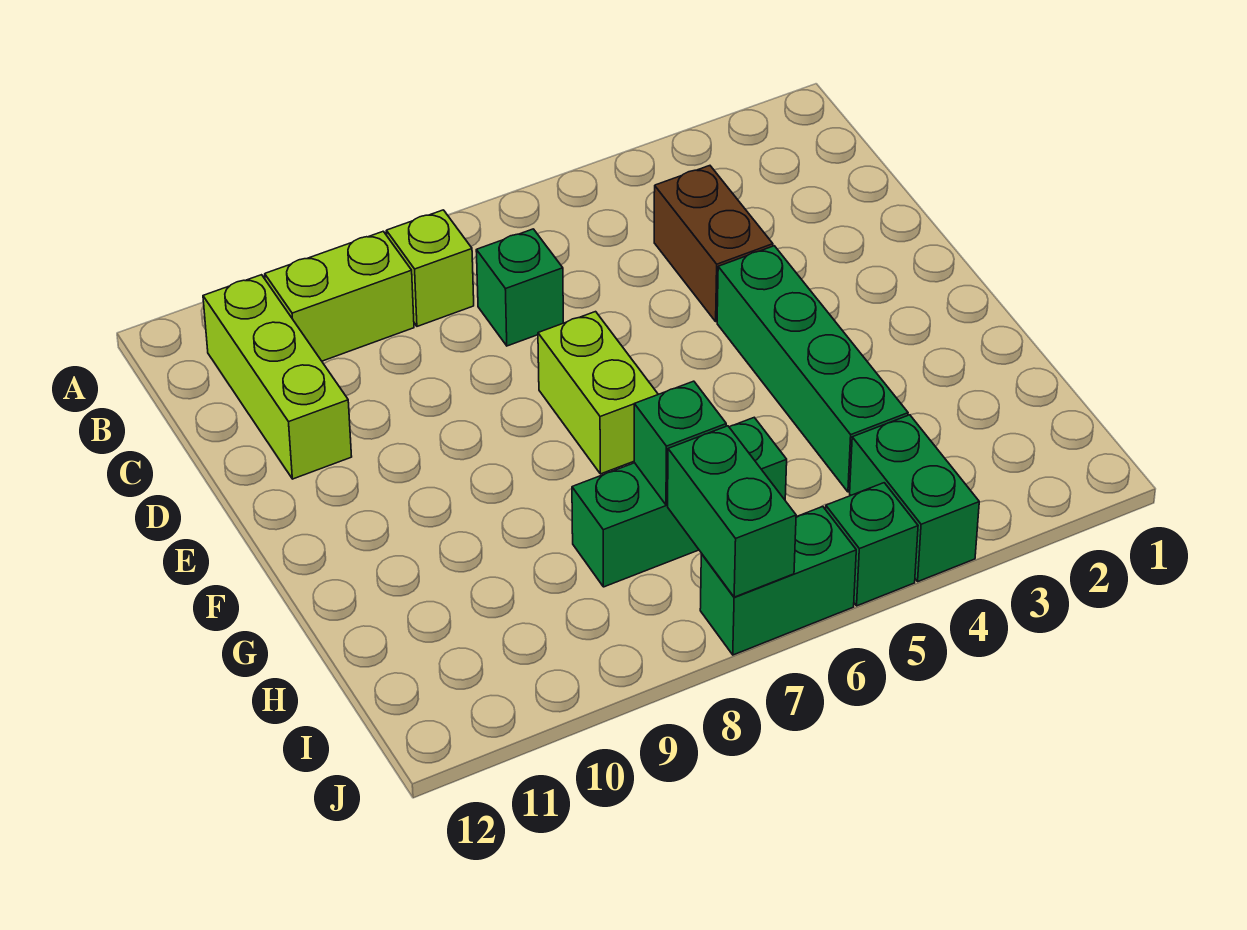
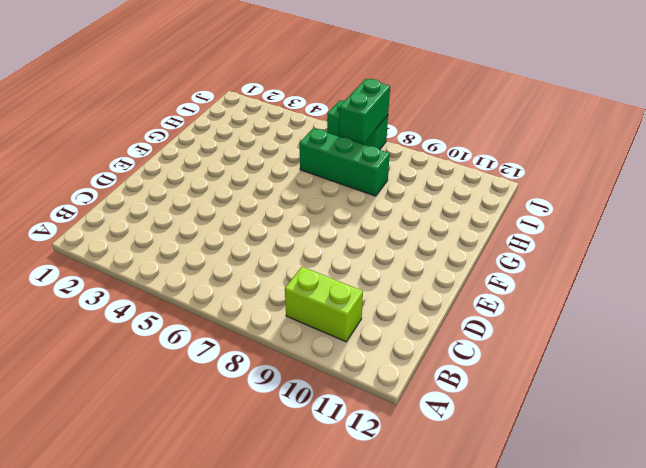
none -> lime 1x1 brick [386,210,474,326]
none -> lime 1x3 brick [203,275,352,479]
none -> brown 1x2 brick [654,166,773,322]

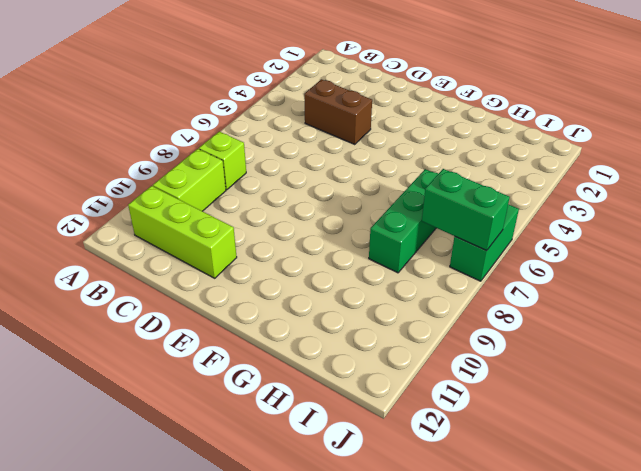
none -> green 1x1 brick [476,229,563,346]
none -> green 1x4 brick [717,246,908,492]
none -> lime 1x2 brick [538,312,658,474]

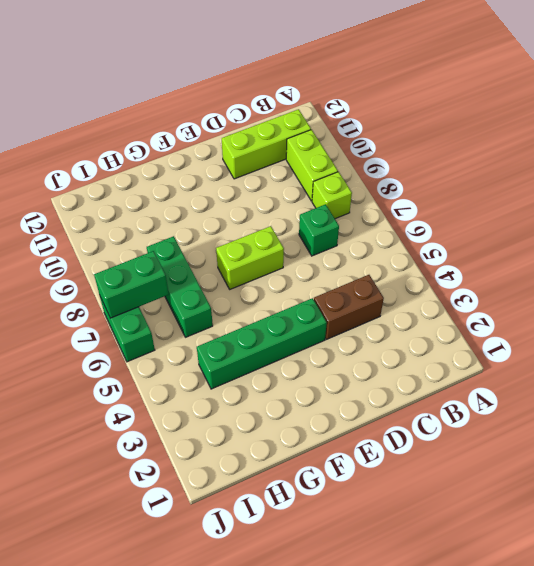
none -> green 1x2 brick [850,415,979,581]
none -> green 1x1 brick [826,483,918,606]
none -> green 1x1 brick [634,381,726,505]

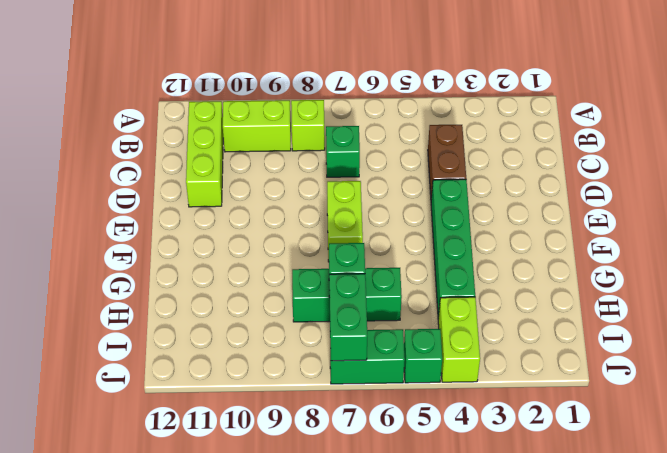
lime 1x2 brick [438,297,480,382] -> green 1x2 brick [850,415,979,581]

